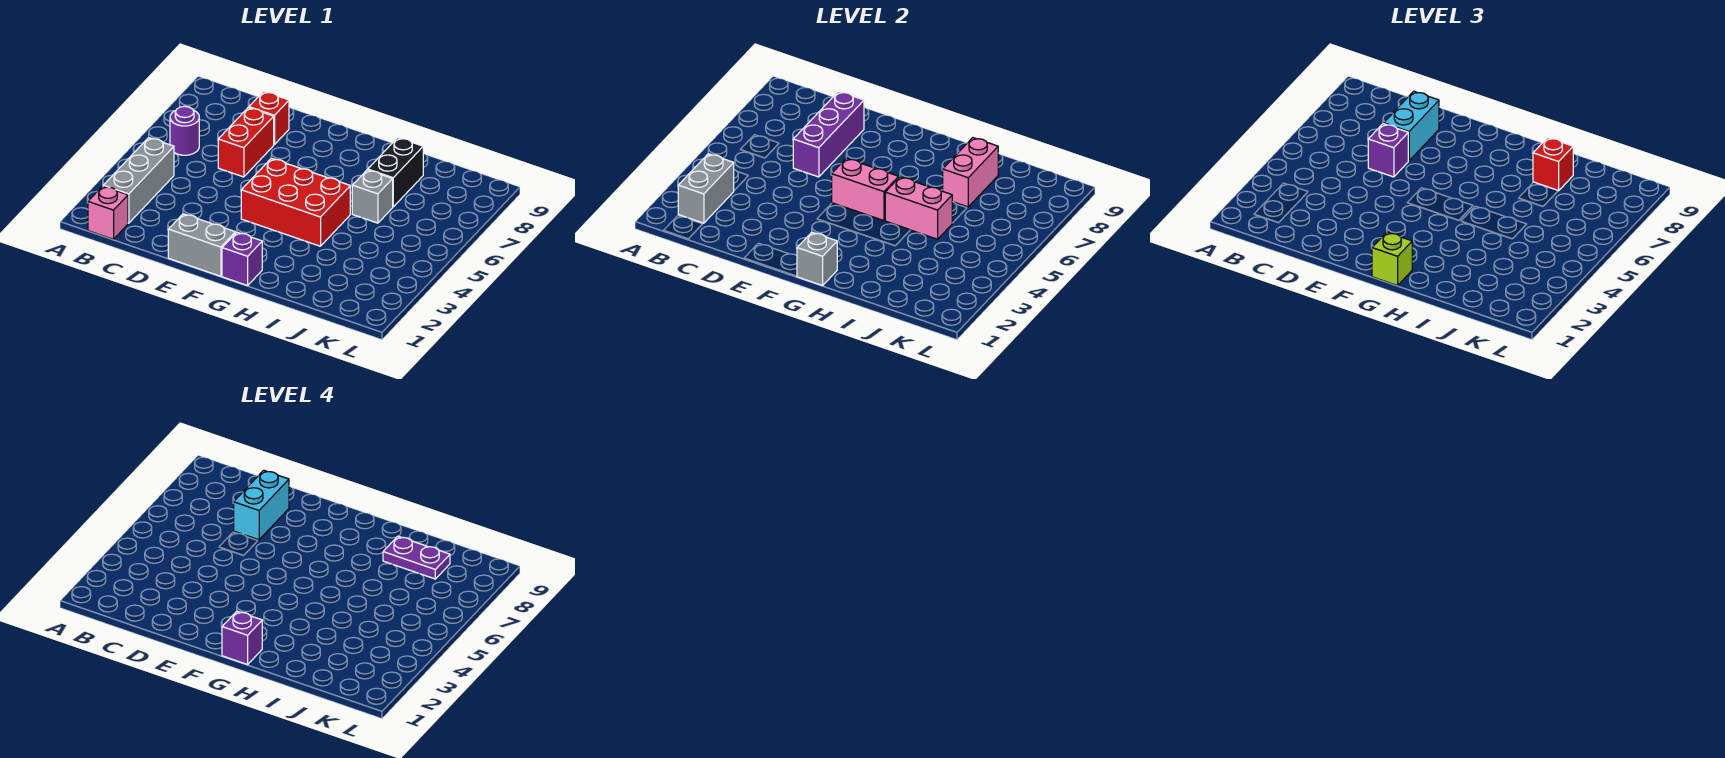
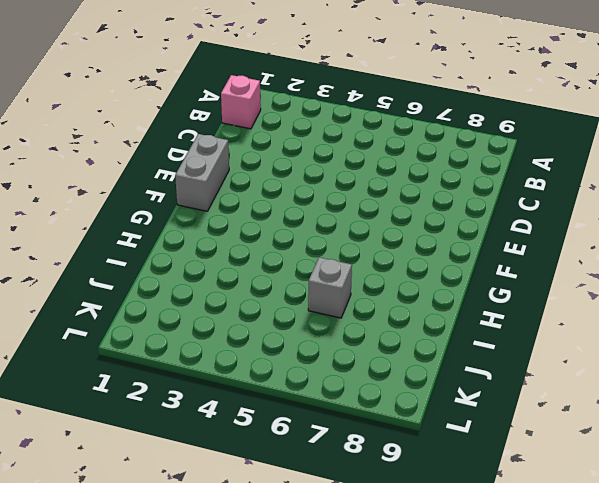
none -> grey 1x3 brick [103,138,174,223]
none -> purple 1x1 round brick [170,106,199,155]
none -> red 1x2 brick [218,108,274,177]

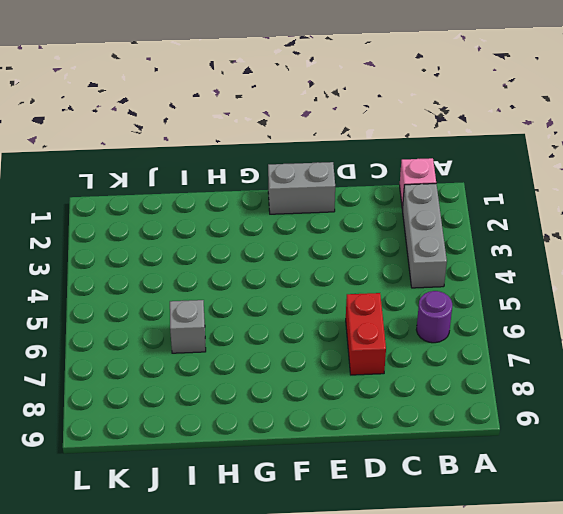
none -> red 1x1 brick [249,91,289,145]
none -> red 2x3 brick [241,158,350,246]
none -> purple 1x1 brick [222,232,262,286]

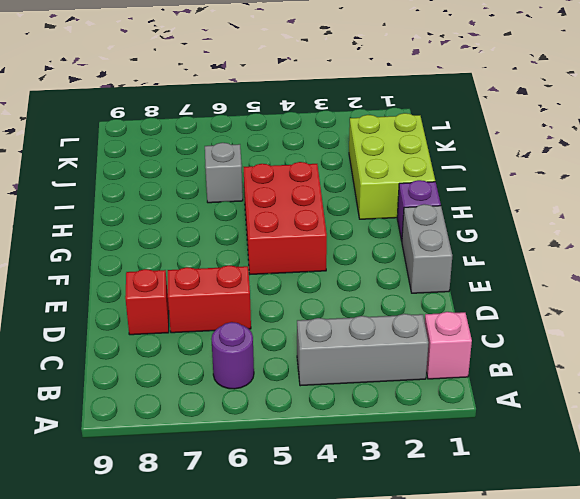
lime 2x3 brick [349,113,435,219] -> none
none -> black 1x2 brick [368,138,423,207]
none -> grey 1x2 brick [678,154,734,223]
none -> purple 1x3 brick [793,91,864,177]

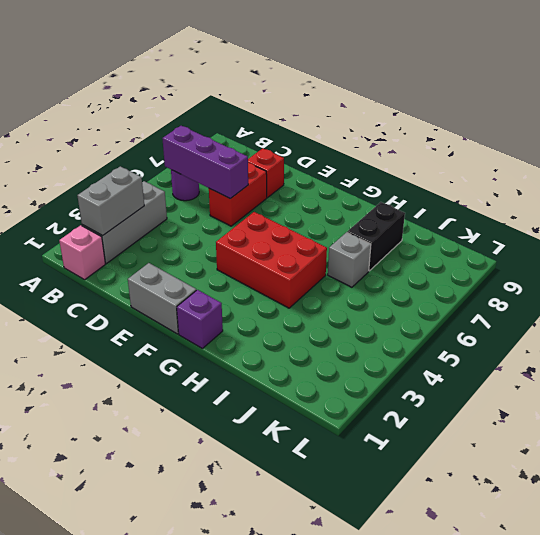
purple 1x3 brick [162,126,248,199] -> purple 1x3 brick turned to [793,91,864,177]
none -> pink 1x2 brick [832,158,899,221]
none -> grey 1x1 brick [797,232,837,286]
none -> pink 1x2 brick [885,177,952,239]

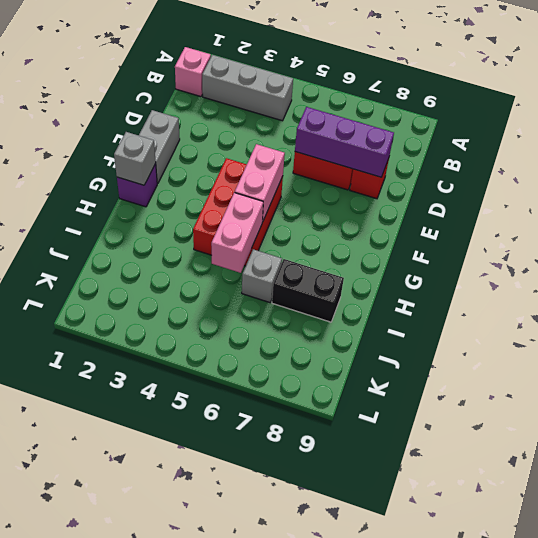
none -> purple 1x1 round brick [170,106,199,155]
none -> grey 1x2 brick [678,154,734,223]
none -> pink 1x2 brick [943,138,998,207]

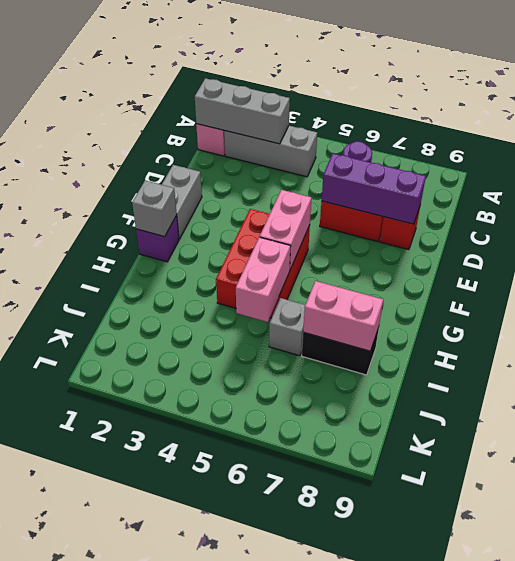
grey 1x3 brick [195,78,290,144] -> grey 1x2 brick [678,154,734,223]
none -> purple 1x1 brick [1368,124,1408,177]
none -> cyan 1x2 brick [1384,91,1439,161]
none -> lime 1x1 brick [1372,232,1412,286]

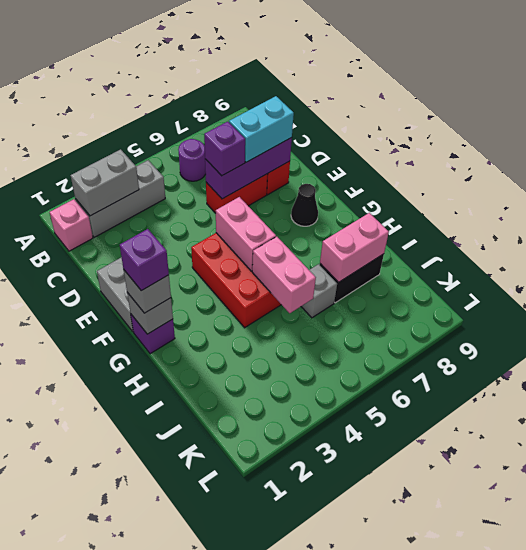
black 1x1 cone [291,184,318,226] -> none
grey 1x1 brick [124,270,171,313] -> lime 1x1 brick [1372,232,1412,286]
none -> red 1x1 brick [1533,138,1573,191]
none -> cyan 1x2 brick [234,470,289,540]
none -> purple 1x2 plate [383,536,450,579]

